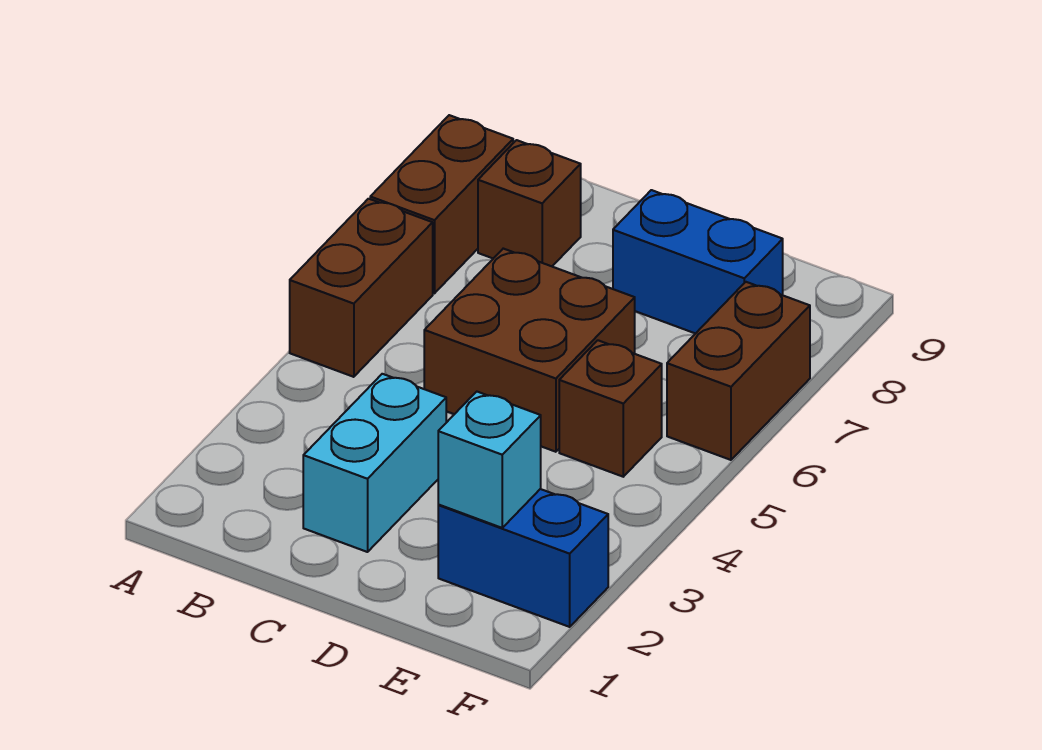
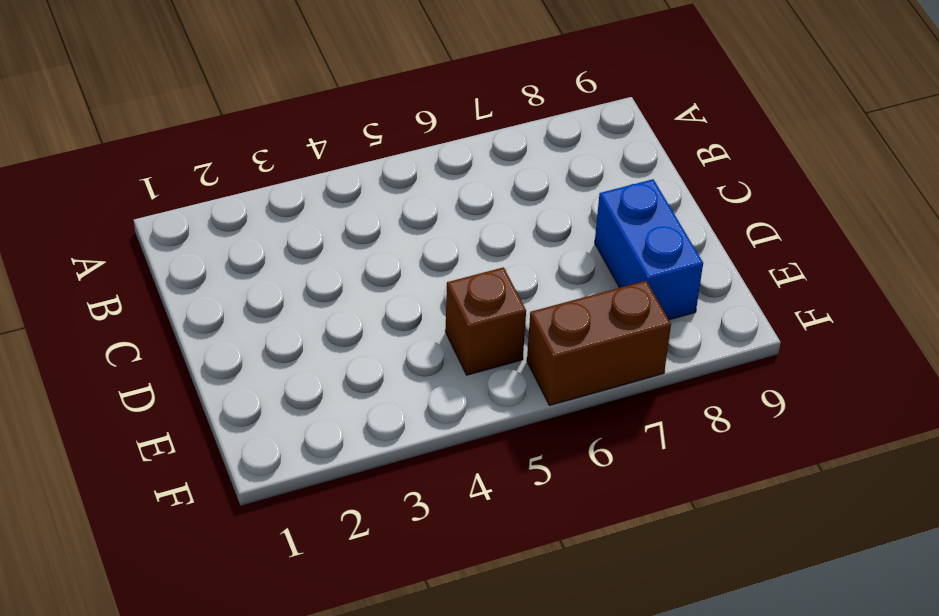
none -> brown 1x2 brick [290,199,433,377]
none -> brown 1x2 brick [370,115,513,293]

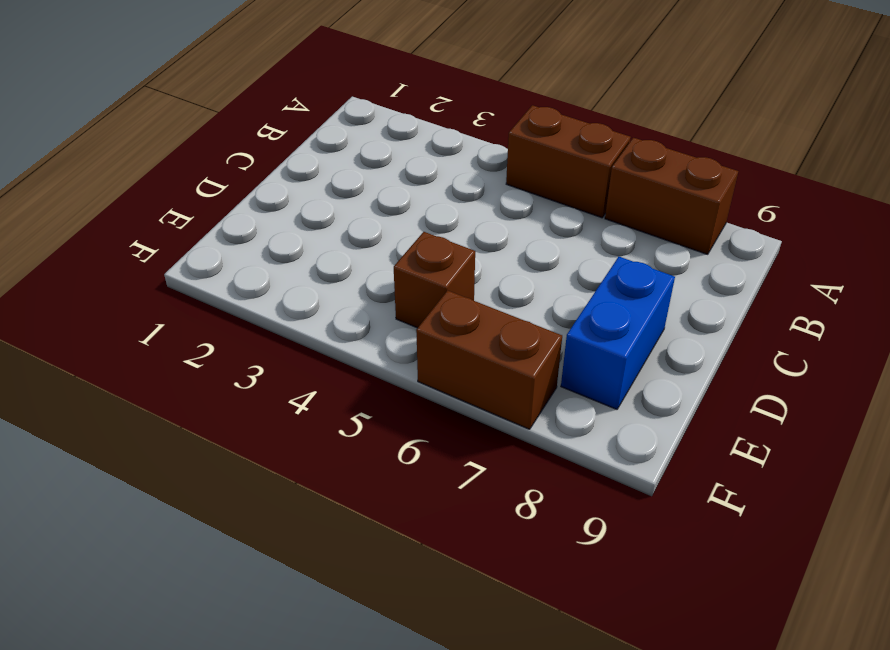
none -> brown 1x1 brick [478,140,581,266]
none -> cyan 1x2 brick [303,374,446,552]

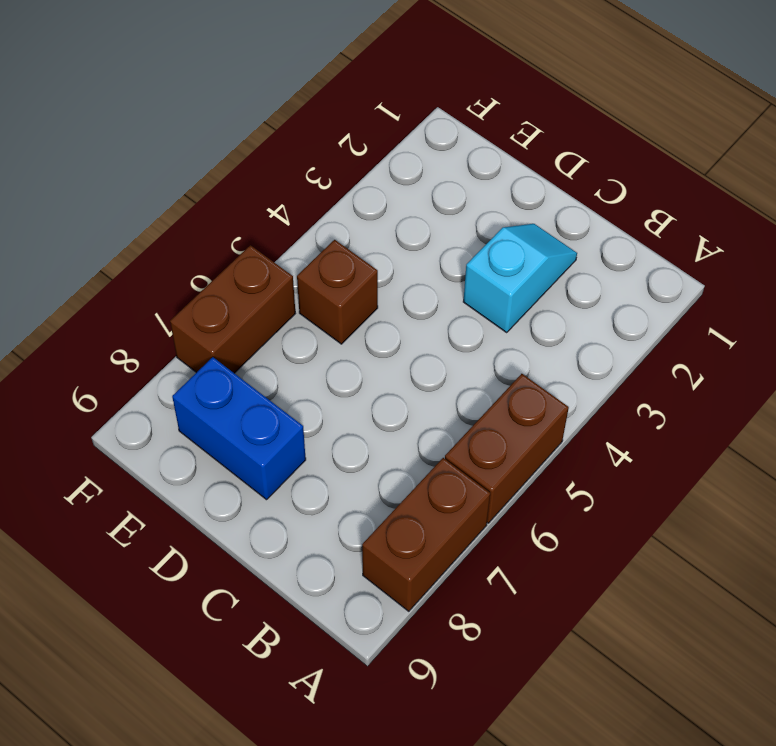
cyan 1x2 slope [463,224,577,332] -> cyan 1x2 brick [303,374,446,552]
none -> brown 1x1 brick [478,140,581,266]
none -> brown 2x2 brick [424,249,635,452]

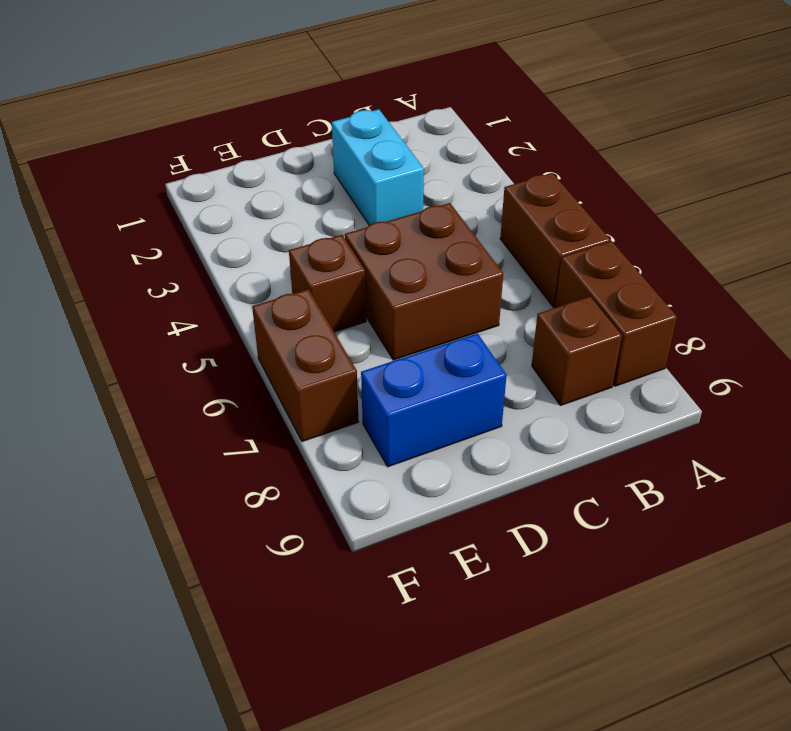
none -> blue 1x2 brick [438,489,608,627]
none -> cyan 1x1 brick [438,392,541,528]

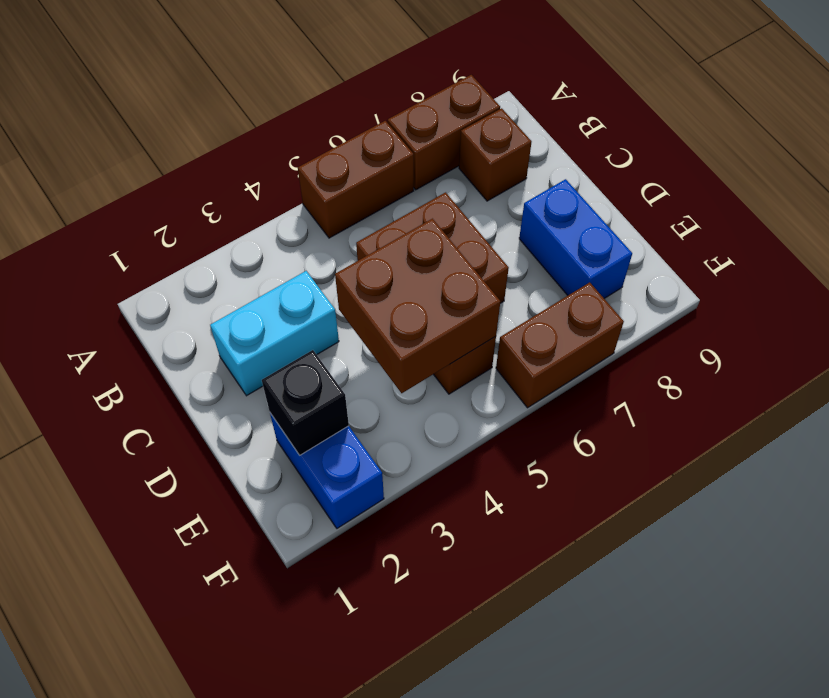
brown 2x2 brick [335,219,500,393] -> none
black 1x1 brick [262,350,349,455] -> cyan 1x1 brick [438,392,541,528]

